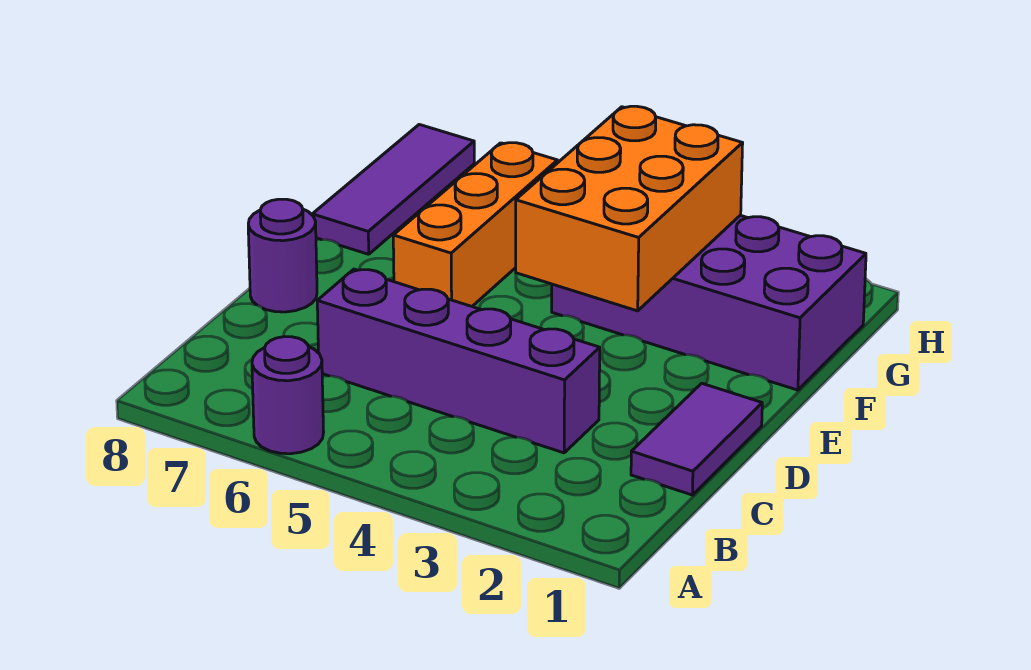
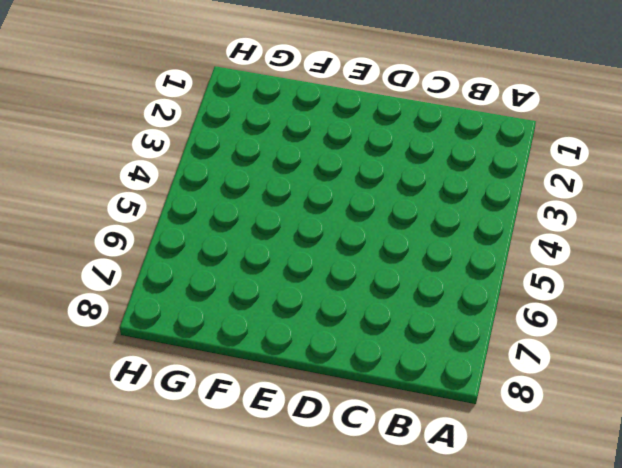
none -> purple 1x1 round brick [252,337,324,454]
none -> purple 1x2 tile [631,383,762,495]

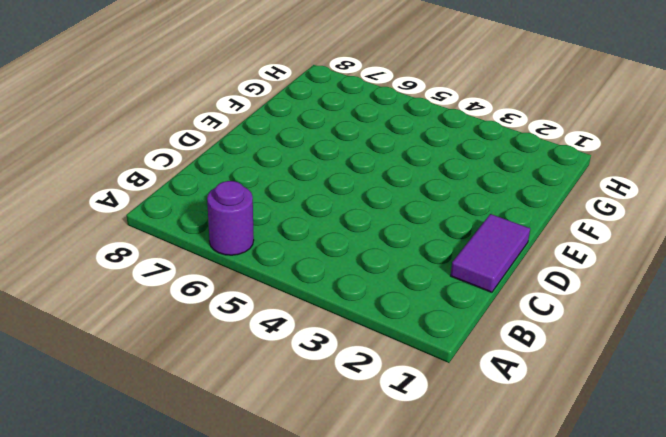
none -> purple 1x4 brick [317,269,600,453]
none -> purple 1x1 round brick [248,199,317,312]

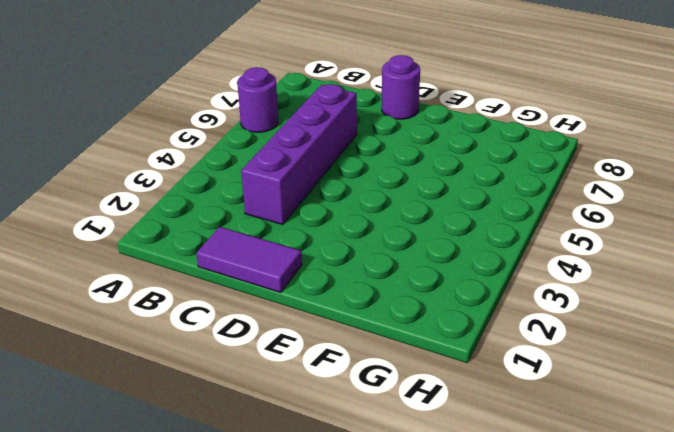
none -> orange 1x3 brick [393,143,558,306]
none -> purple 2x4 brick [552,215,866,390]

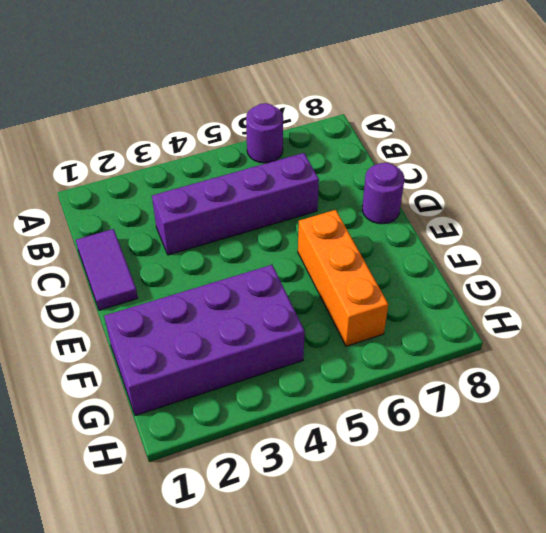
none -> purple 1x3 tile [312,125,474,254]
none -> orange 2x3 brick [516,106,743,311]

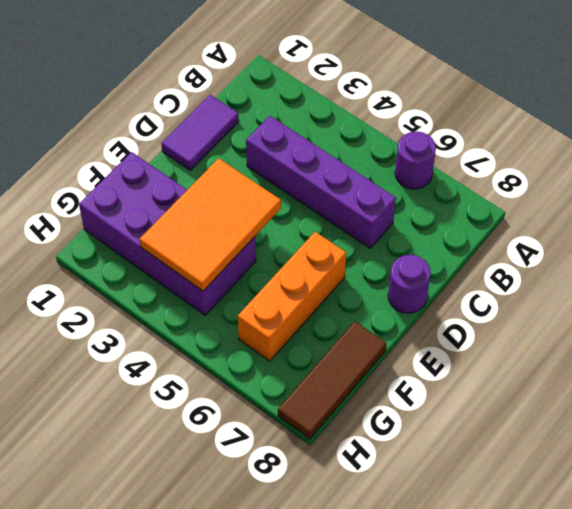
orange 2x3 tile [140,158,281,291] -> orange 2x3 brick [516,106,743,311]
brown 1x3 tile [278,322,387,439] -> purple 1x3 tile [312,125,474,254]

